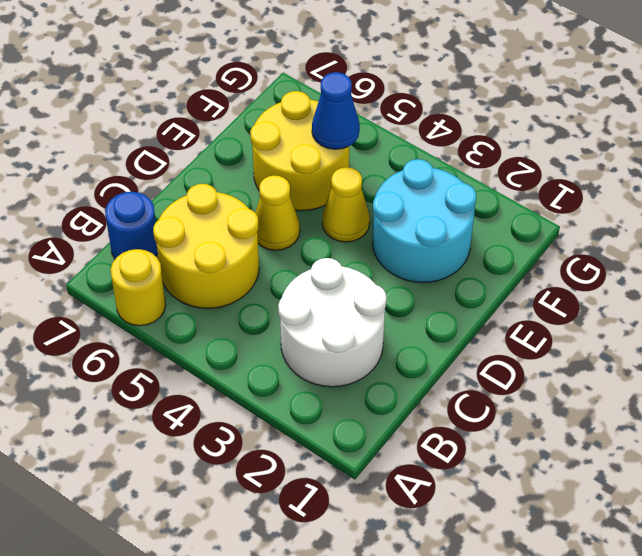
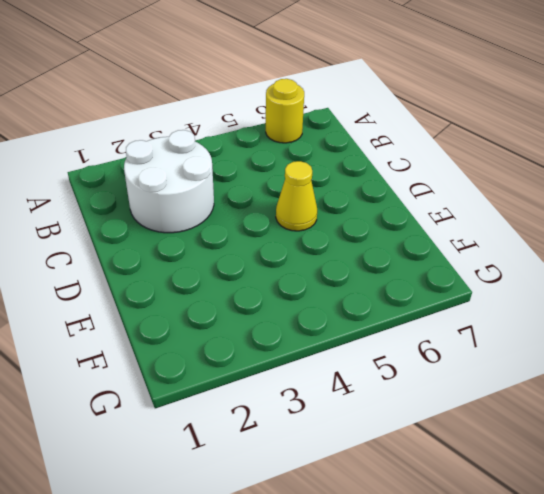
none -> yellow 2x2 round brick [153,184,259,308]
none -> blue 1x1 round brick [105,192,158,259]

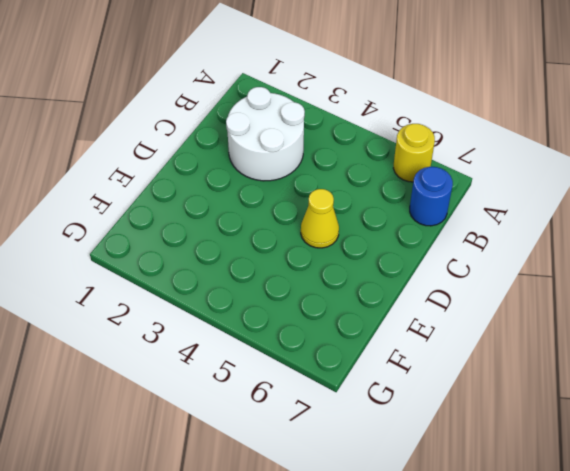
none -> yellow 2x2 round brick [153,184,259,308]
none -> cyan 2x2 round brick [372,159,476,283]

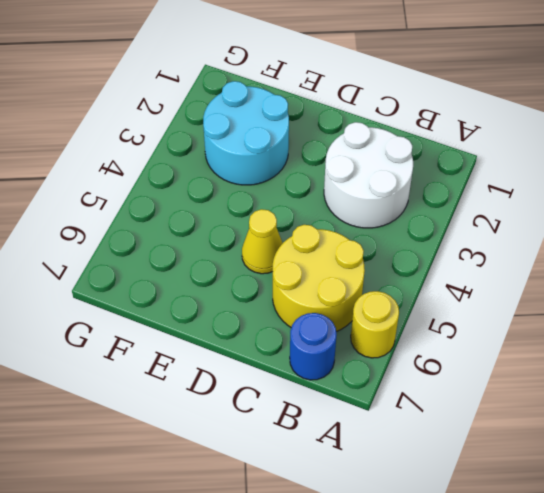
none -> yellow 1x1 cone [322,167,370,242]
none -> yellow 2x2 round brick [250,91,349,211]

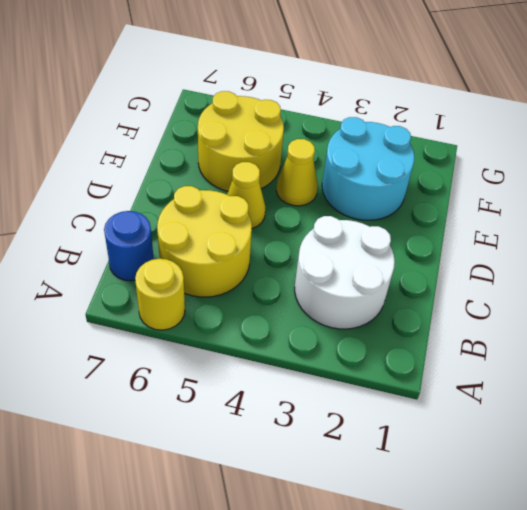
none -> blue 1x1 cone [312,72,360,149]

